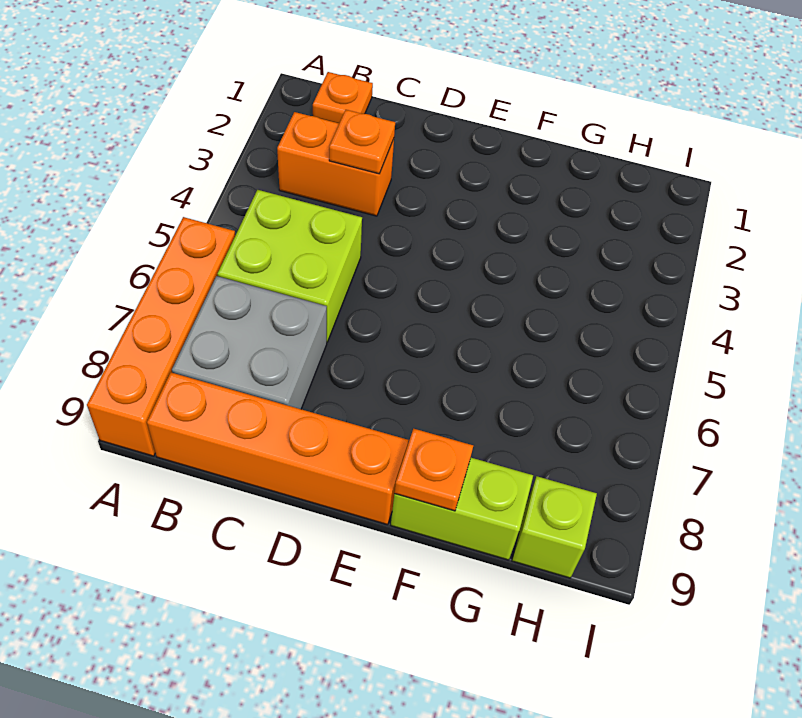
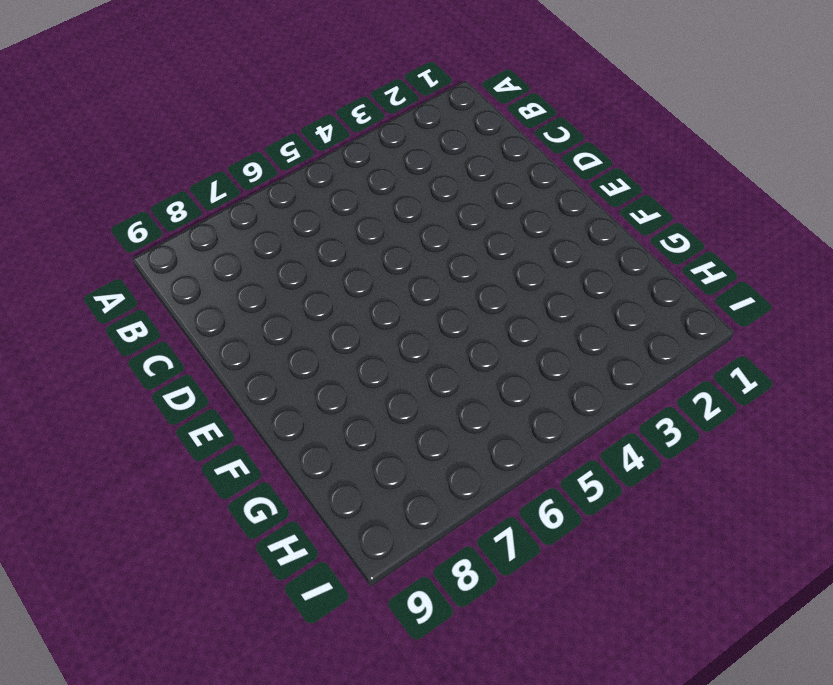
none -> orange 1x4 brick [87,217,235,456]
none -> orange 1x1 plate [313,72,373,123]

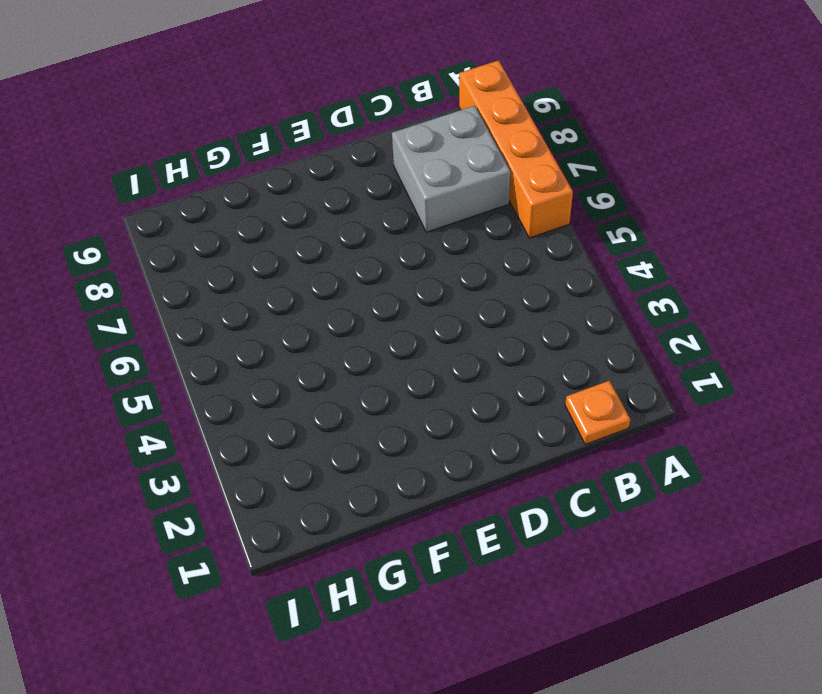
none -> orange 1x2 brick [277,112,394,216]
none -> lime 2x2 brick [217,190,362,342]

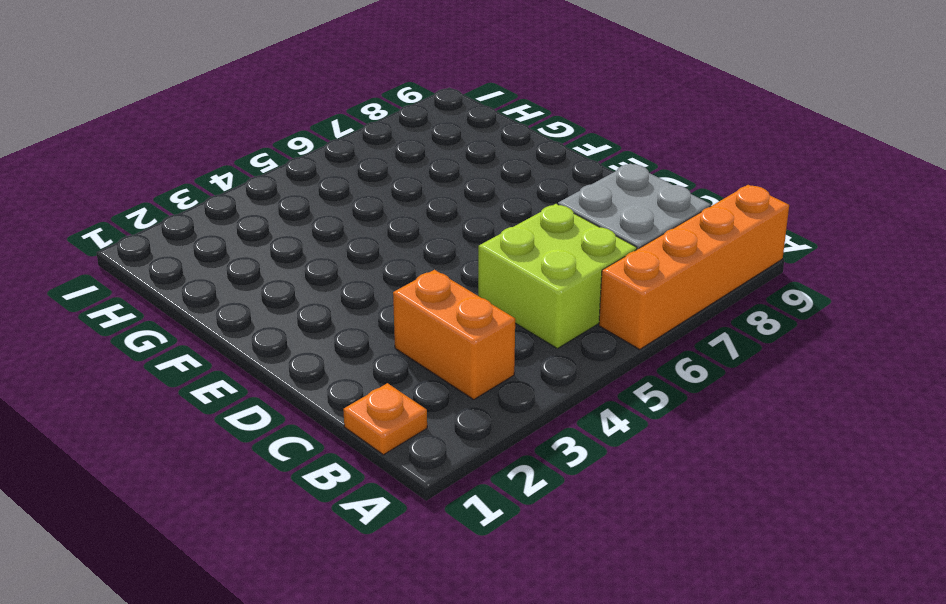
none -> orange 1x4 brick [147,373,409,525]
none -> lime 1x2 brick [391,458,533,560]

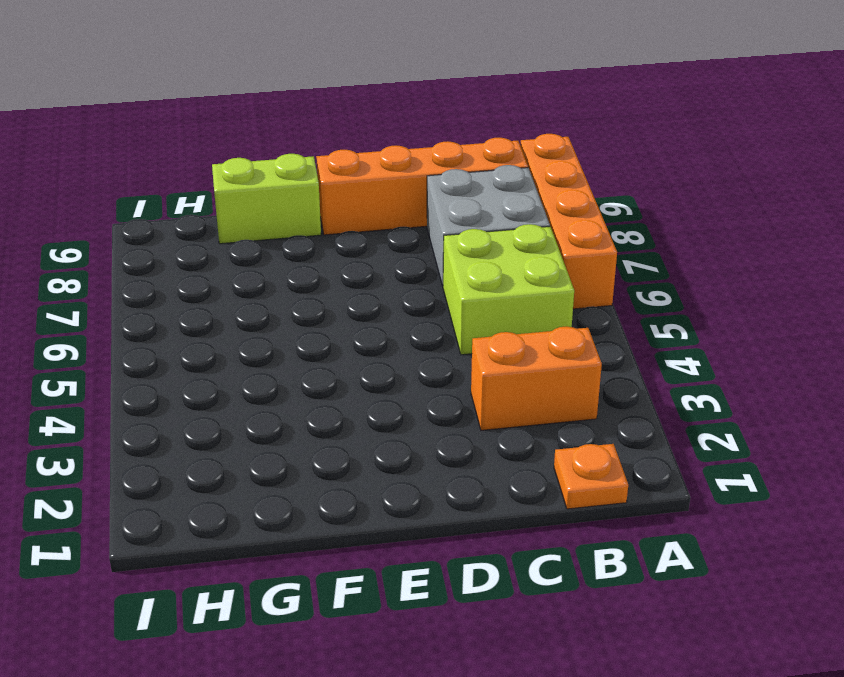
none -> lime 1x1 brick [512,476,597,578]
none -> orange 1x1 plate [329,110,395,174]

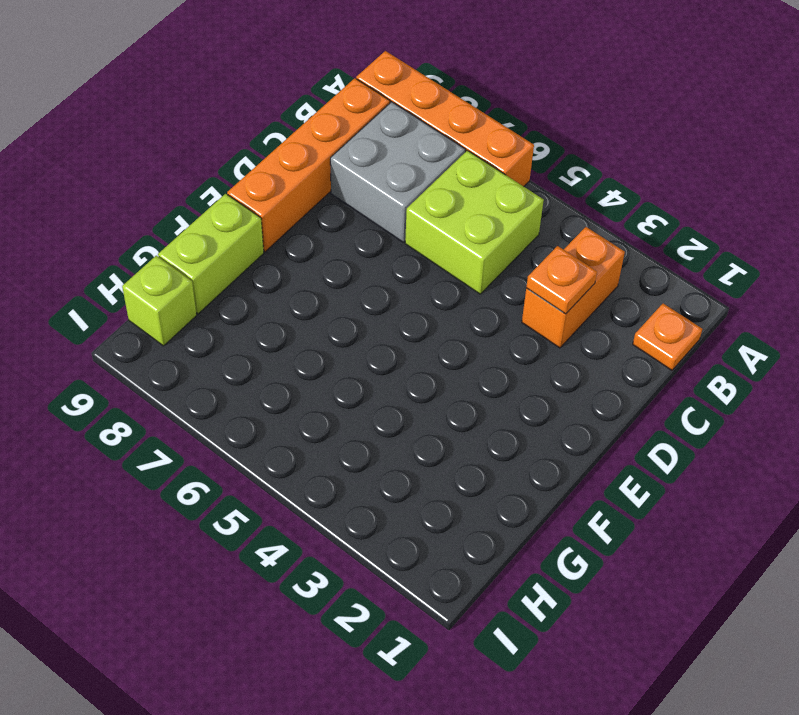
none -> orange 1x1 plate [394,429,473,511]

